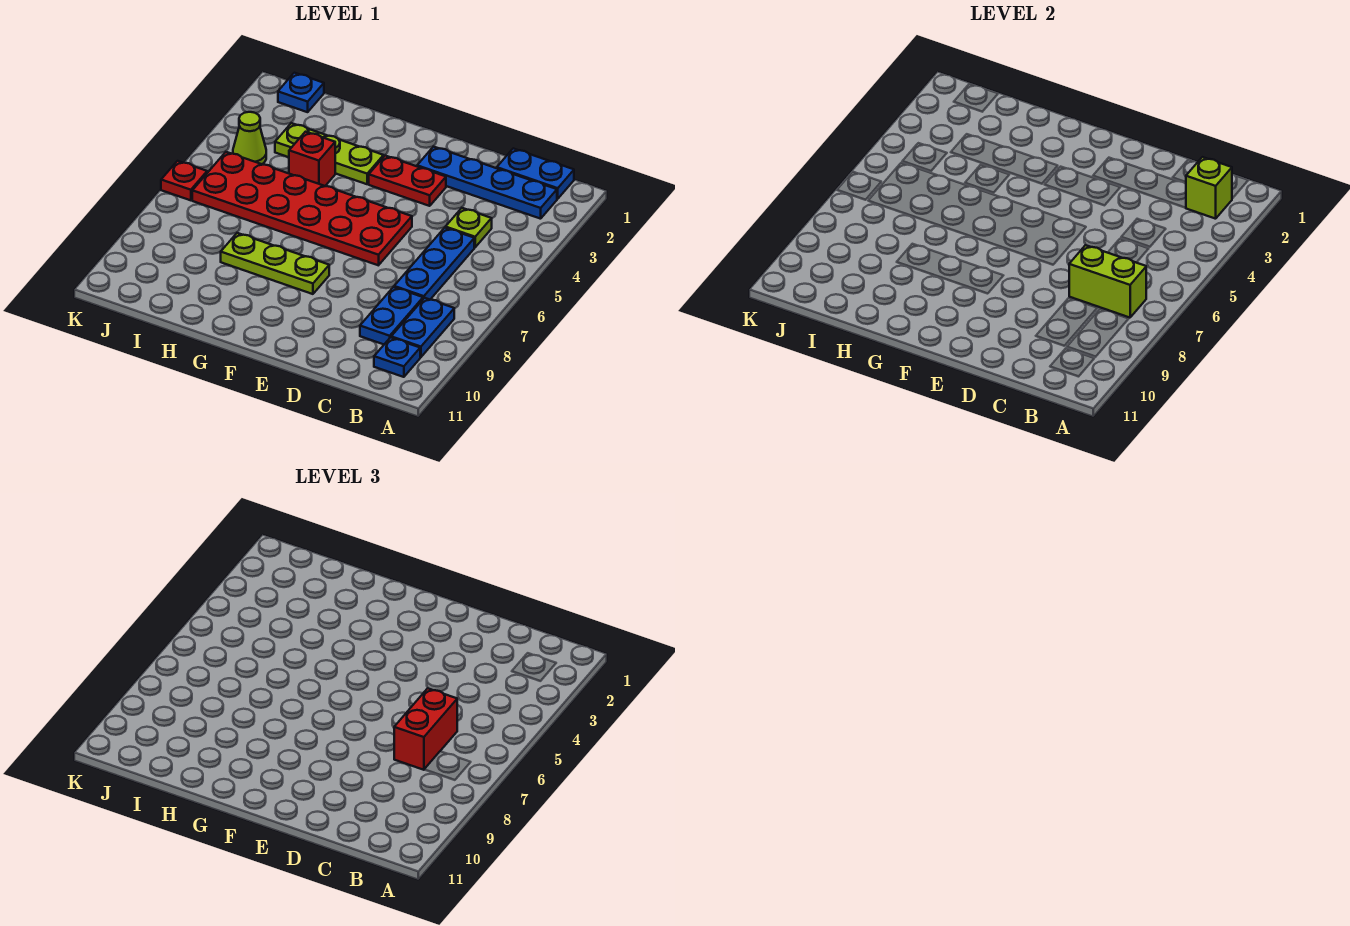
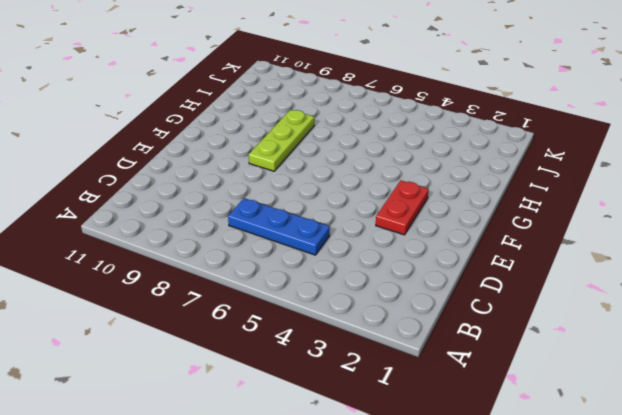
none -> blue 1x2 plate [497,148,574,199]
none -> blue 1x4 plate [417,147,557,219]
none -> blue 1x2 plate [391,298,454,357]

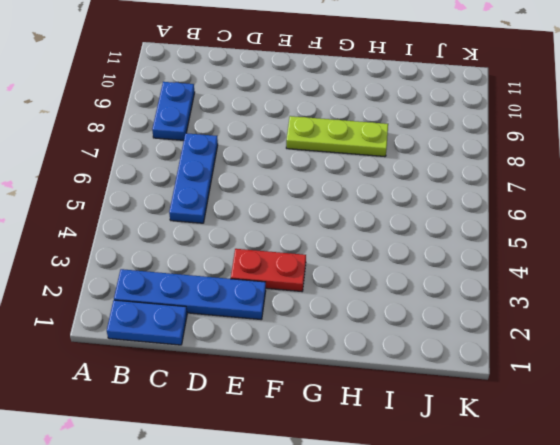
none -> blue 1x1 plate [374,337,420,377]
none -> lime 1x1 plate [445,208,492,247]
none -> blue 1x2 plate [360,287,423,344]

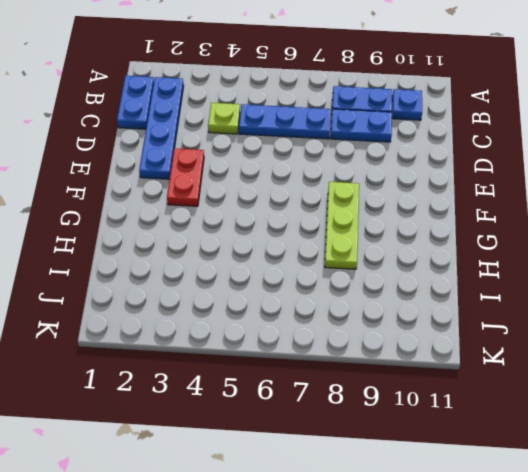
none -> red 2x6 plate [192,152,412,265]
none -> lime 1x3 plate [275,123,384,184]
none -> red 1x1 brick [289,132,335,186]

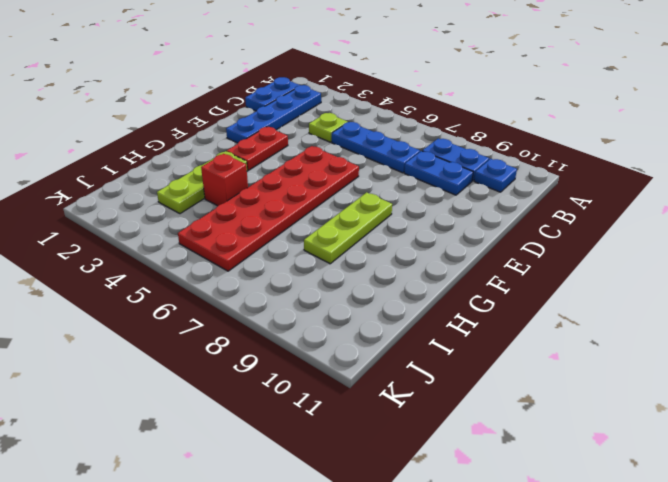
none -> blue 1x1 plate [278,73,324,112]
none -> lime 1x1 cone [233,112,266,164]
none -> red 1x1 plate [161,161,207,200]

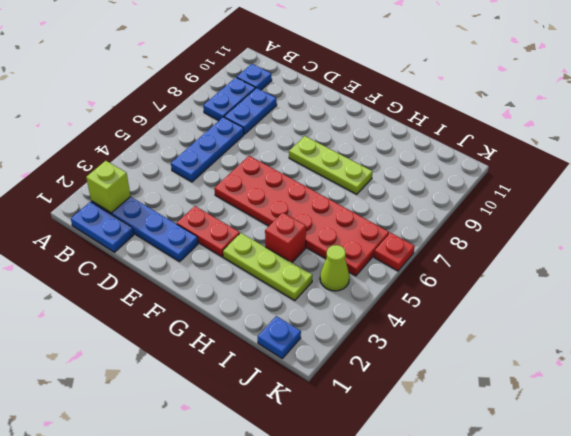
none -> lime 1x1 plate [445,208,492,247]
none -> lime 1x2 brick [1069,245,1146,318]
none -> red 1x2 brick [394,688,457,770]

